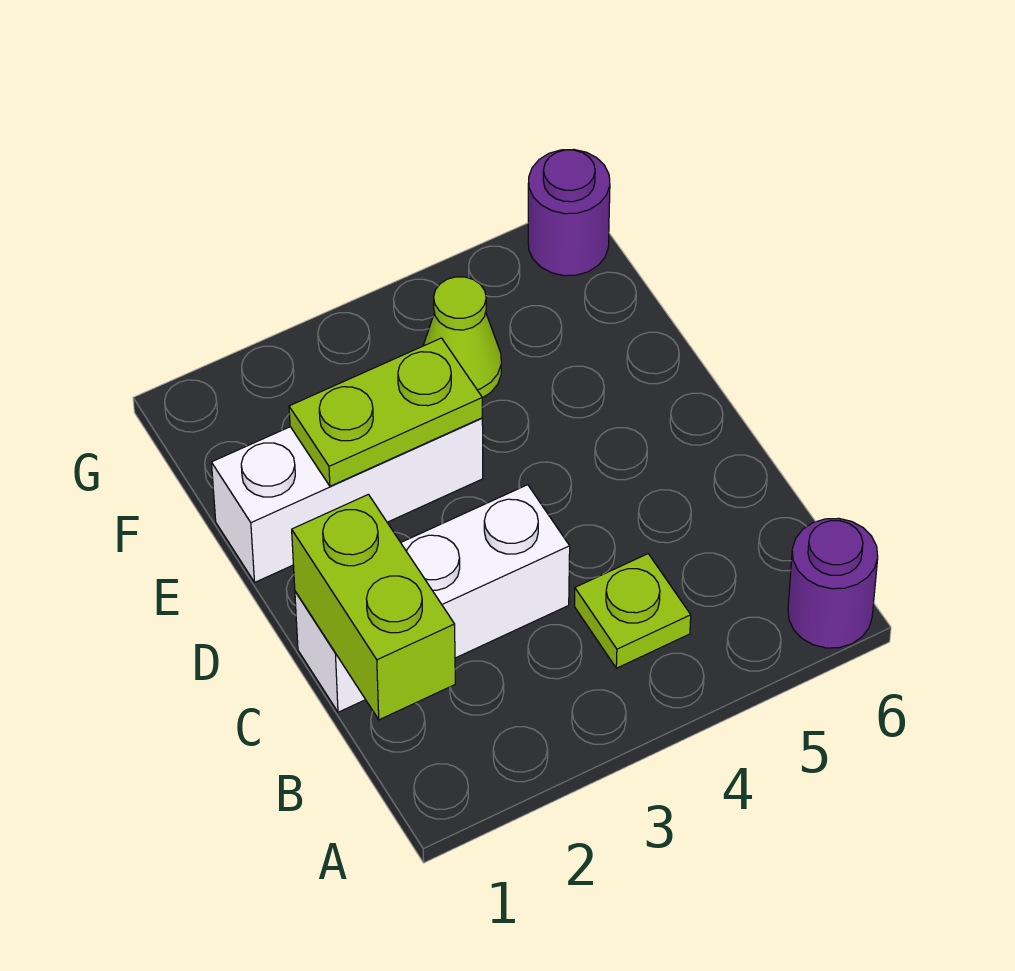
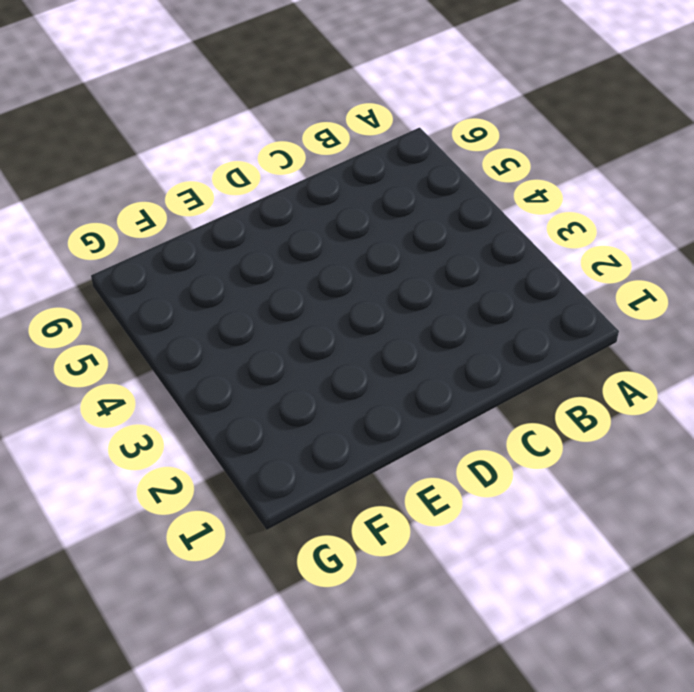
none -> purple 1x1 round brick [788,518,878,648]
none -> lime 1x1 plate [575,554,691,668]

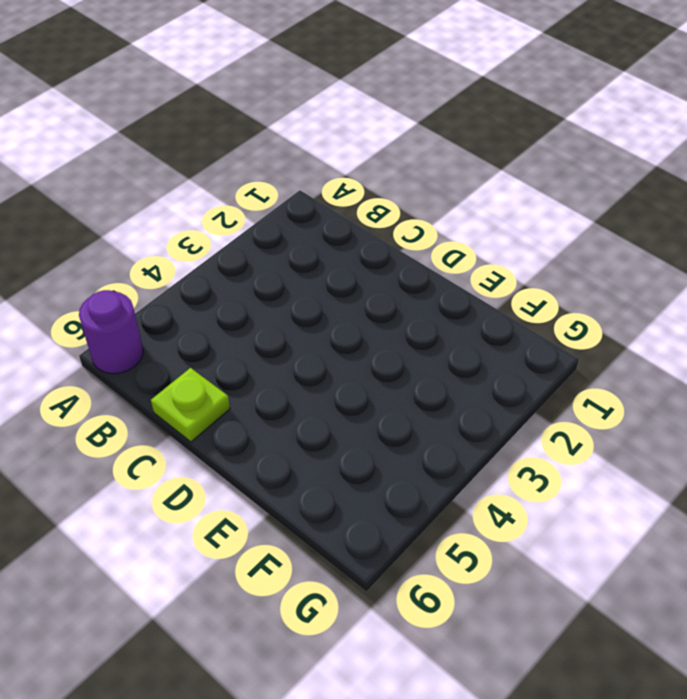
lime 1x1 plate [151,368,230,442] -> lime 1x1 plate moved to [575,554,691,668]
none -> white 1x3 brick [295,485,570,712]
none -> white 1x3 brick [211,418,483,582]

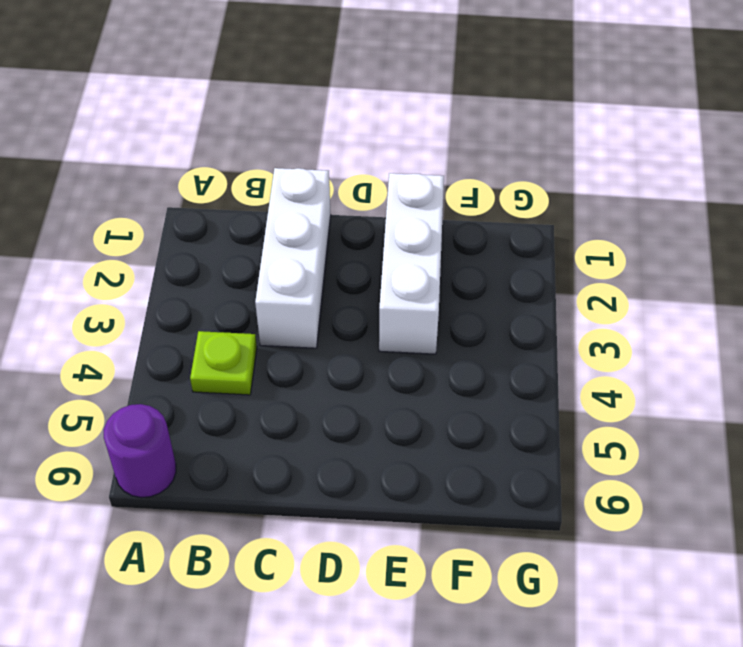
none -> lime 1x1 cone [423,277,501,398]
none -> purple 1x1 round brick [528,149,610,276]

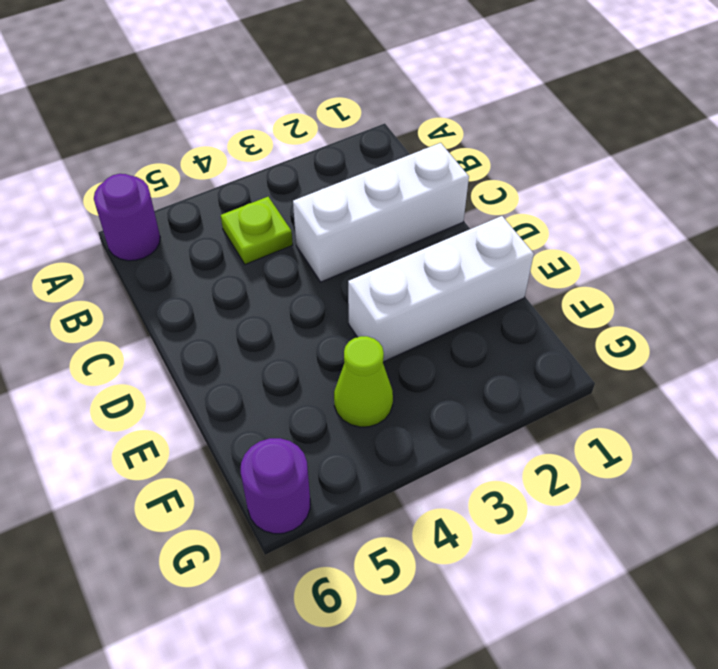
none -> lime 1x2 brick [292,494,455,720]
none -> lime 1x2 plate [289,338,482,486]

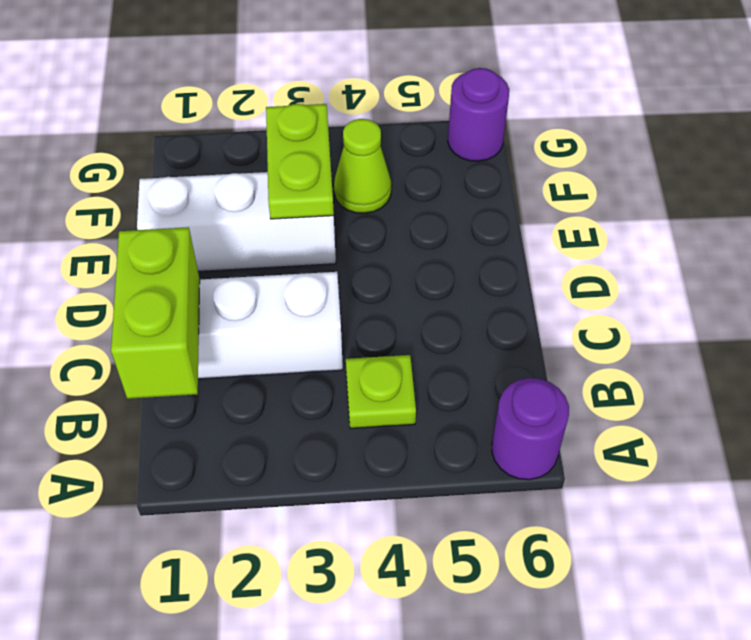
lime 1x2 plate [266,104,334,219] -> lime 1x2 plate turned to [289,338,482,486]

